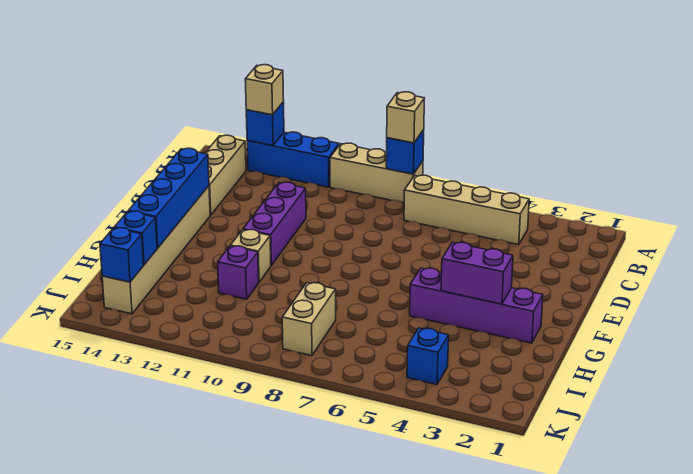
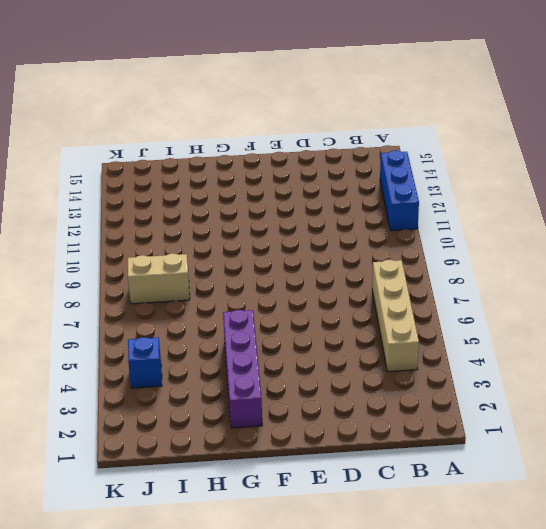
none -> tan 1x3 brick [330,143,423,203]
none -> tan 1x3 brick [205,135,246,215]
none -> purple 1x3 brick [243,182,306,265]

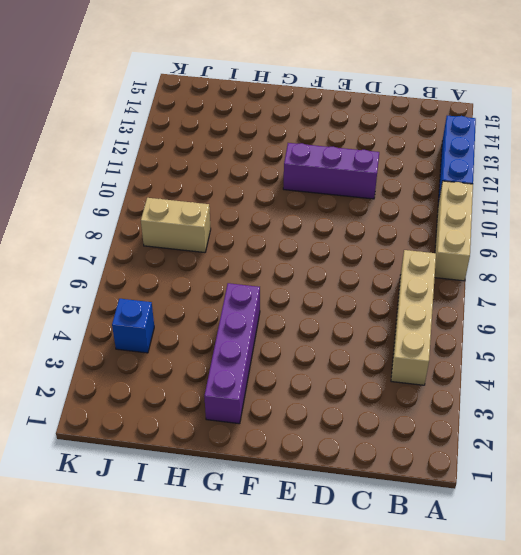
none -> tan 1x3 brick [205,135,246,215]
none -> tan 1x6 brick [102,186,210,314]
none -> tan 1x1 brick [231,230,271,282]

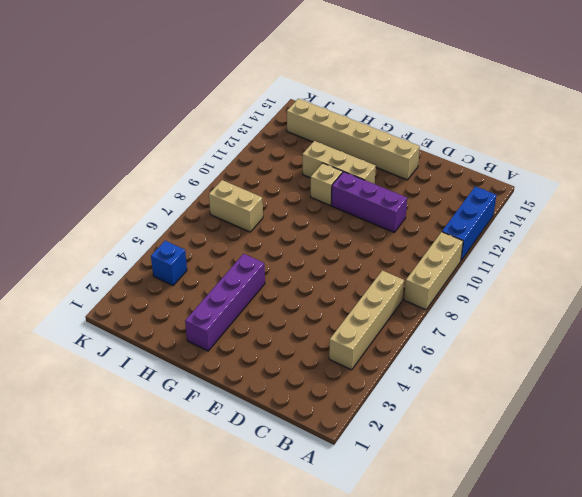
tan 1x3 brick [303,141,376,184] -> tan 1x3 brick moved to [205,135,246,215]
none -> purple 1x1 brick [218,246,259,299]
none -> blue 1x1 brick [386,130,424,174]
none -> blue 1x1 brick [246,102,284,146]

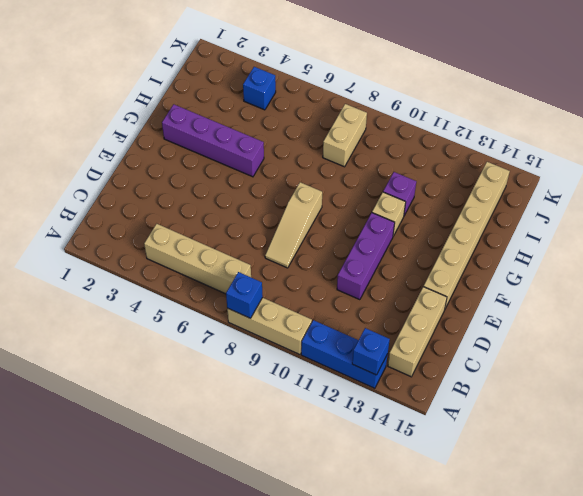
tan 1x3 slope [265,182,322,268] -> none
none -> blue 1x4 brick [129,148,209,248]
none -> purple 1x2 brick [441,242,513,304]
none -> blue 1x1 brick [114,211,157,265]

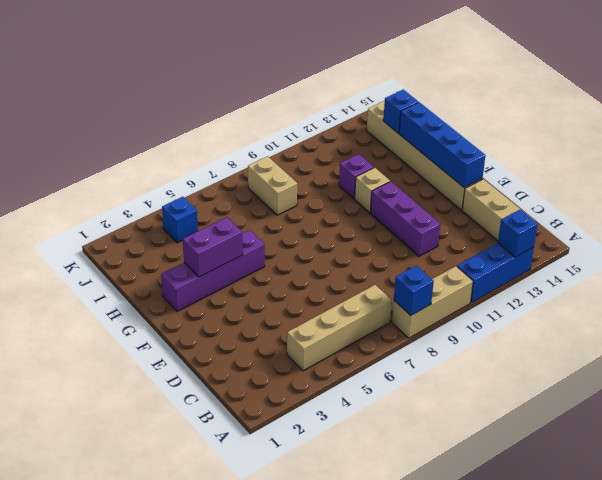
none -> blue 1x1 brick [100,228,143,282]
none -> tan 1x1 brick [387,92,425,143]
none -> tan 1x1 brick [245,65,284,115]

